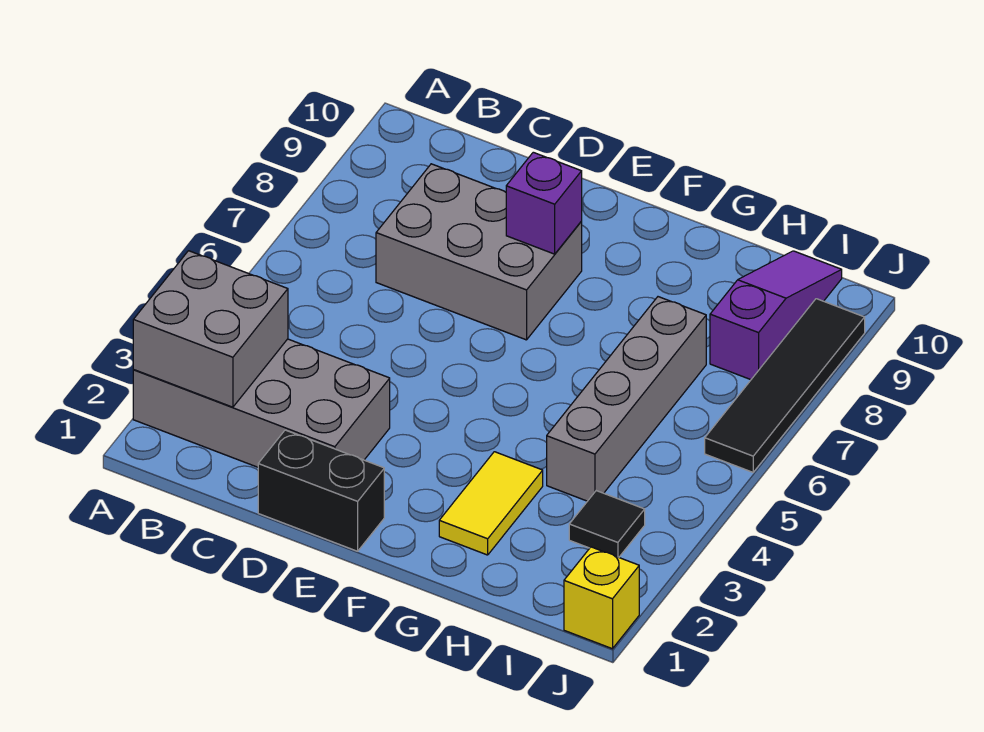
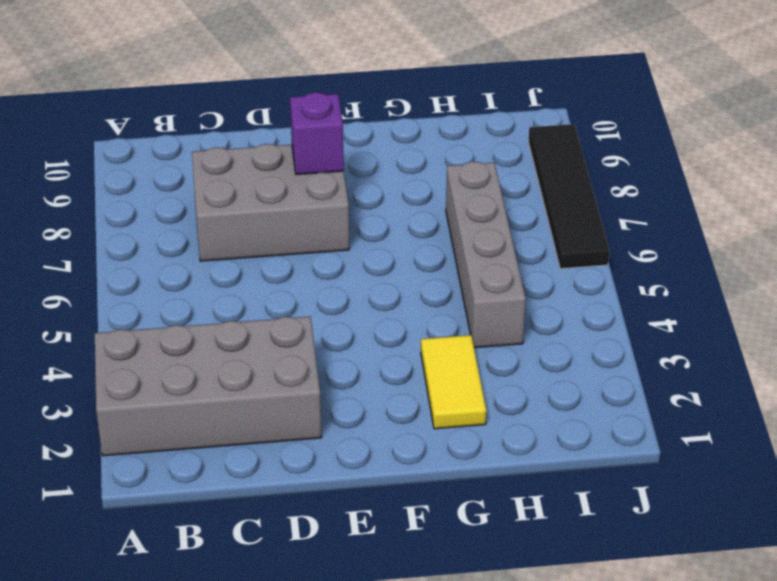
none -> black 1x2 brick [258,430,384,551]
none -> black 1x1 tile [569,491,645,557]

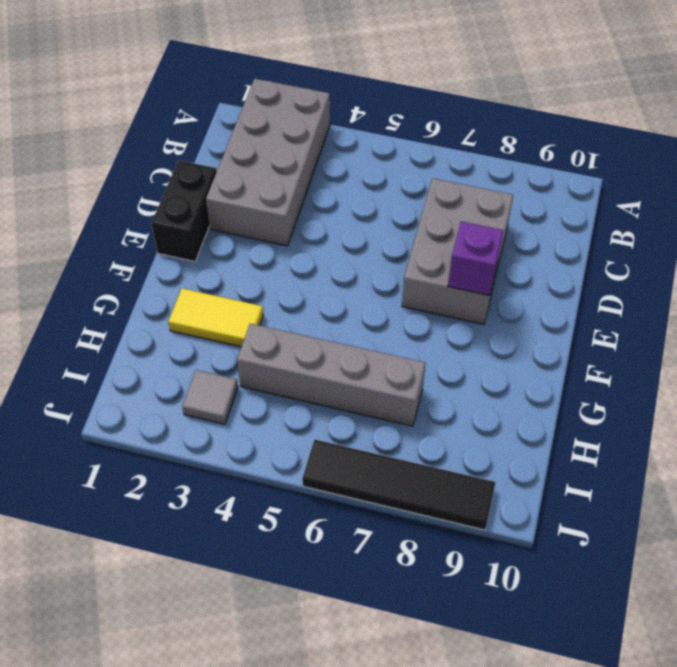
grey 1x1 tile [182,370,238,424] -> black 1x1 tile [569,491,645,557]
none -> purple 1x3 slope [710,251,842,380]
none -> yellow 1x1 brick [564,547,639,649]

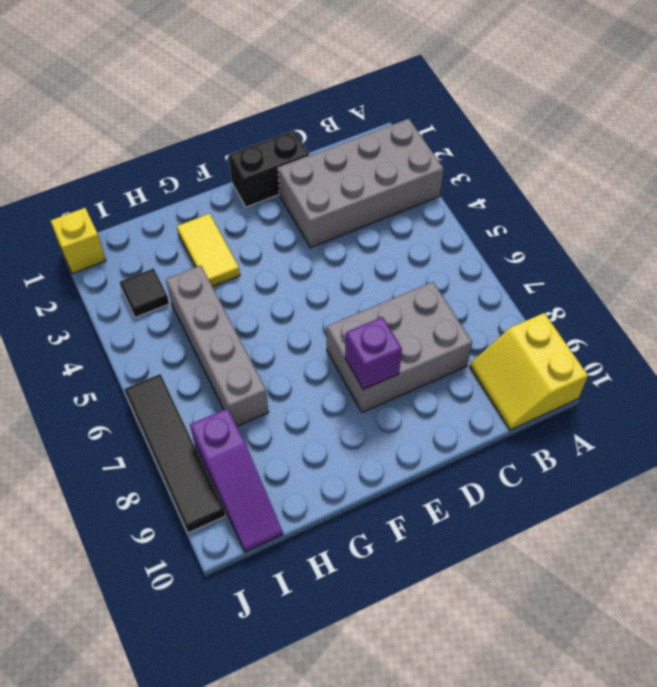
yellow 2x2 slope [470,313,588,430] -> none
none -> grey 2x2 brick [133,251,288,407]

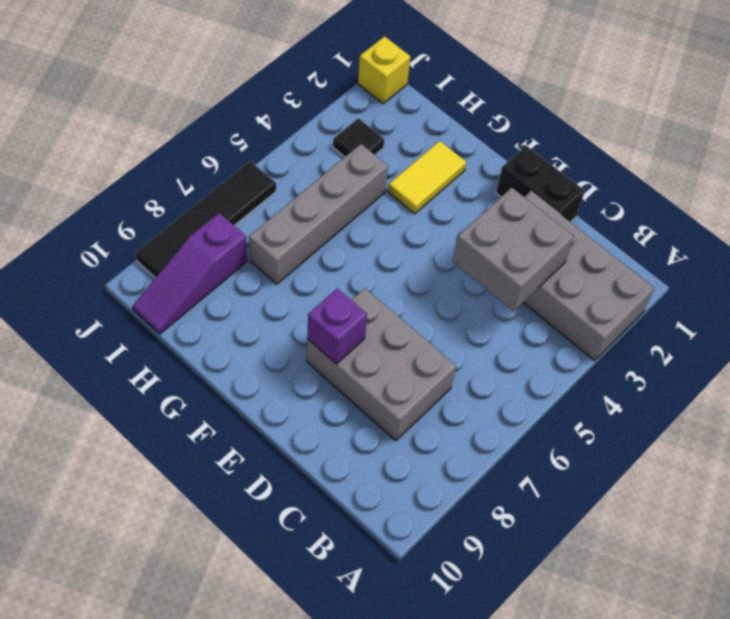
grey 2x2 brick [453,188,574,311] -> grey 2x2 brick moved to [133,251,288,407]

